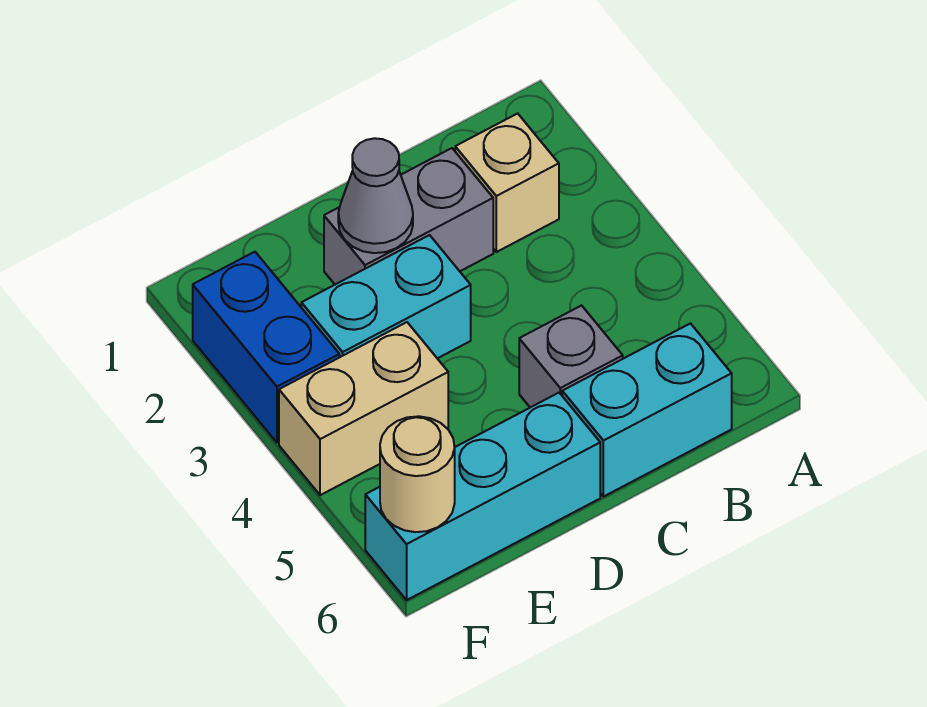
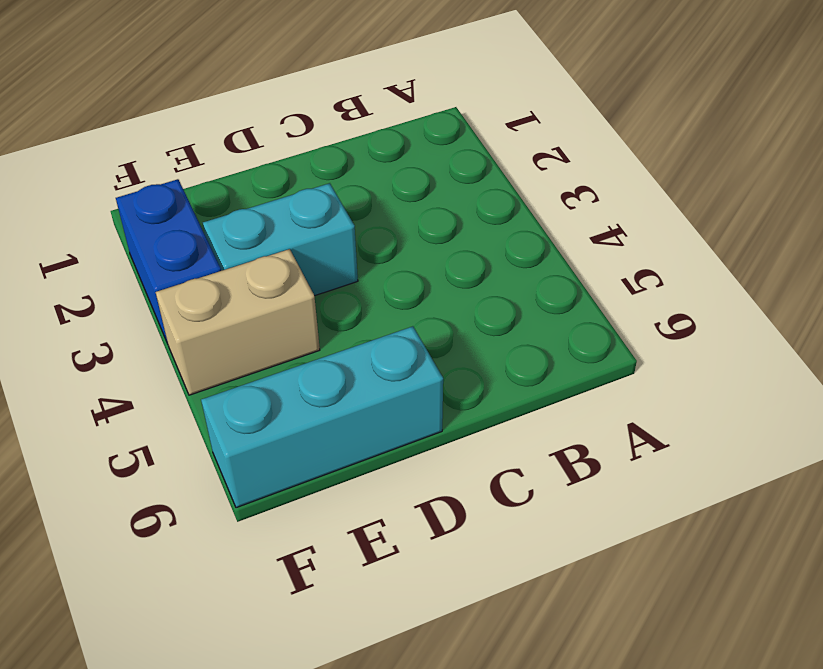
none -> tan 1x1 brick [455,113,559,252]
none -> cyan 1x2 brick [562,324,732,497]

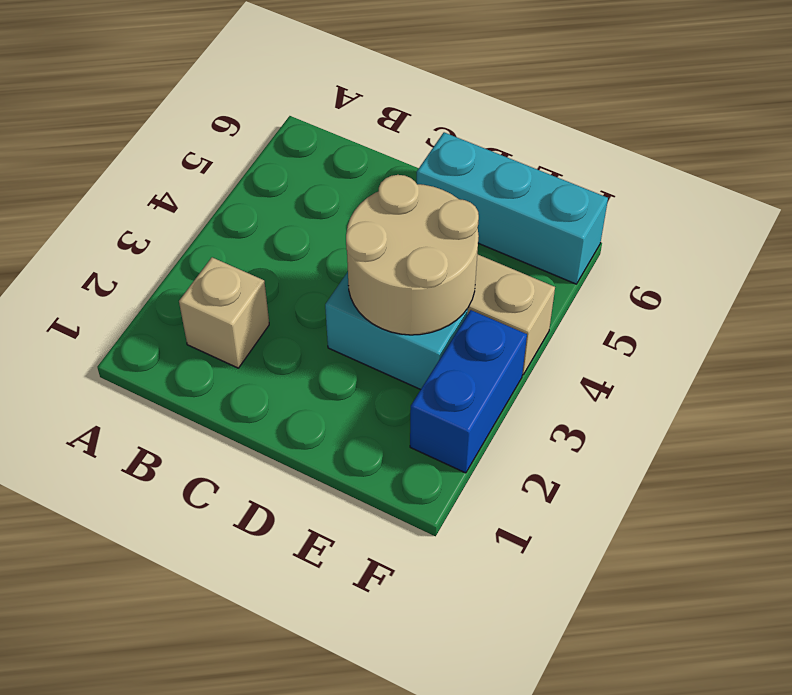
tan 2x2 round brick [346,175,479,335] -> none
none -> cyan 1x2 brick [562,324,732,497]
none -> grey 1x2 brick [324,148,493,284]

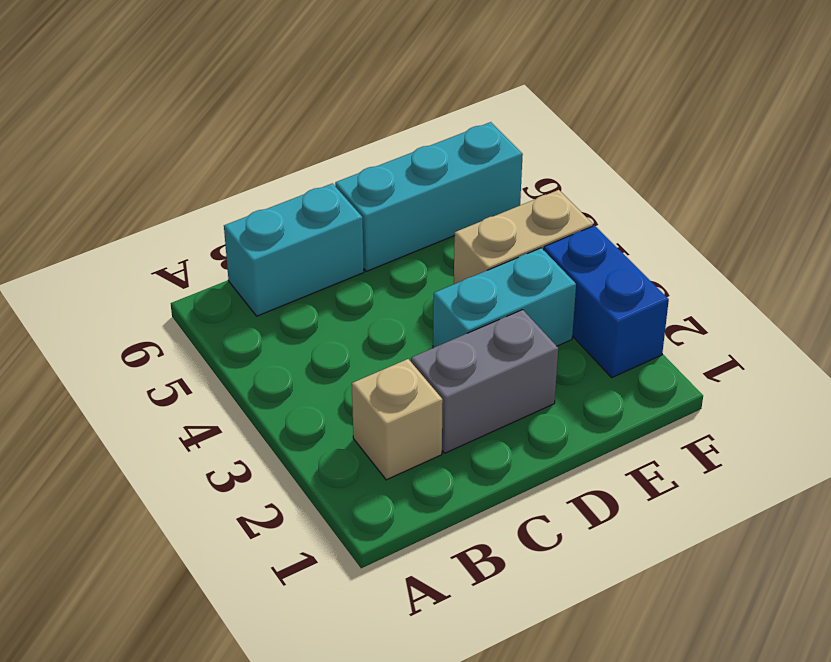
none -> grey 1x1 brick [519,306,623,407]
none -> grey 1x1 cone [338,138,413,253]

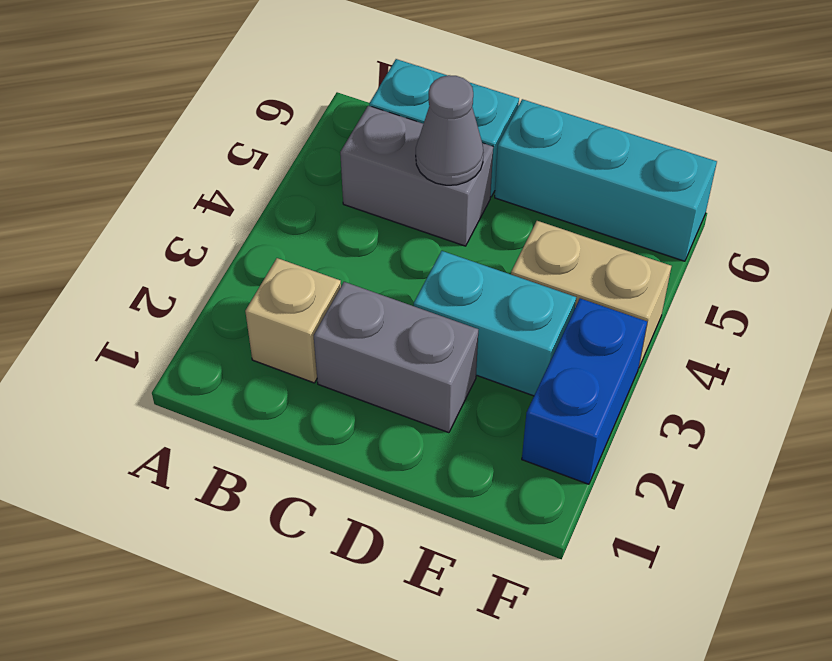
grey 1x2 brick [340,106,493,246] -> grey 1x1 brick [519,306,623,407]
grey 1x1 cone [416,75,483,185] -> grey 1x1 cone moved to [338,138,413,253]
none -> tan 1x1 round brick [380,416,455,532]

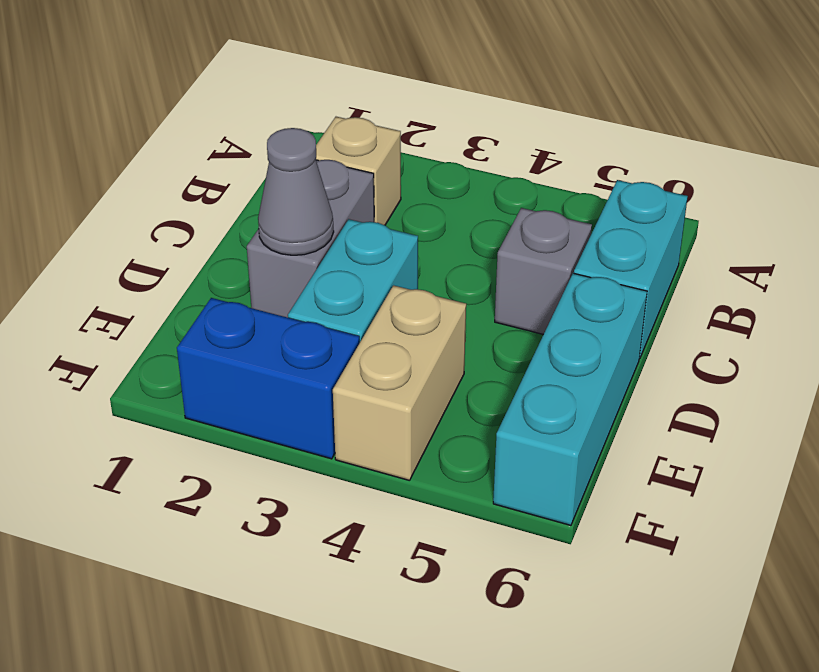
none -> tan 1x1 round brick [380,416,455,532]

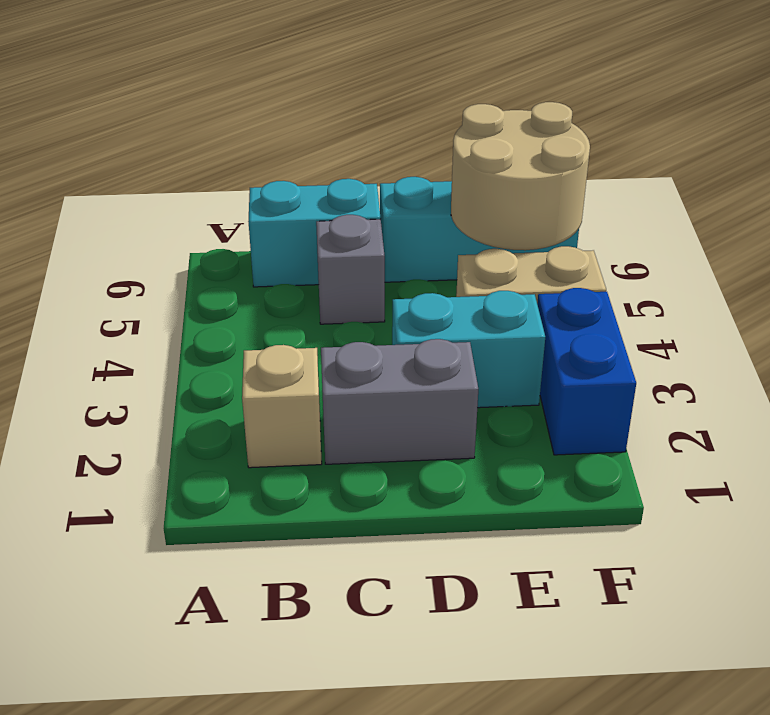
tan 2x2 round brick [451,102,590,250] -> tan 1x1 round brick [380,416,455,532]
none -> grey 1x1 cone [338,138,413,253]

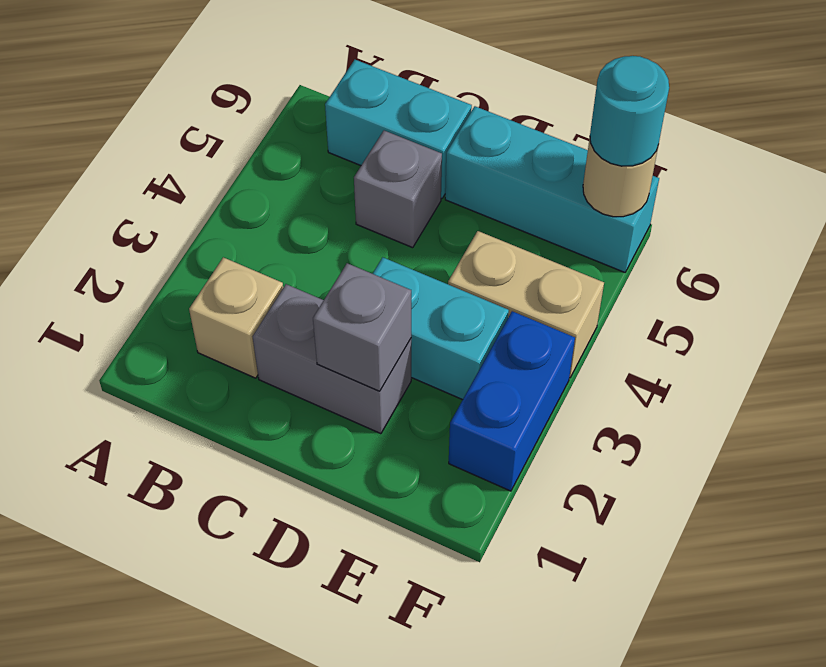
grey 1x1 brick [313,263,411,391] -> grey 1x1 cone [338,138,413,253]
cyan 1x1 round brick [590,56,669,166] -> none

